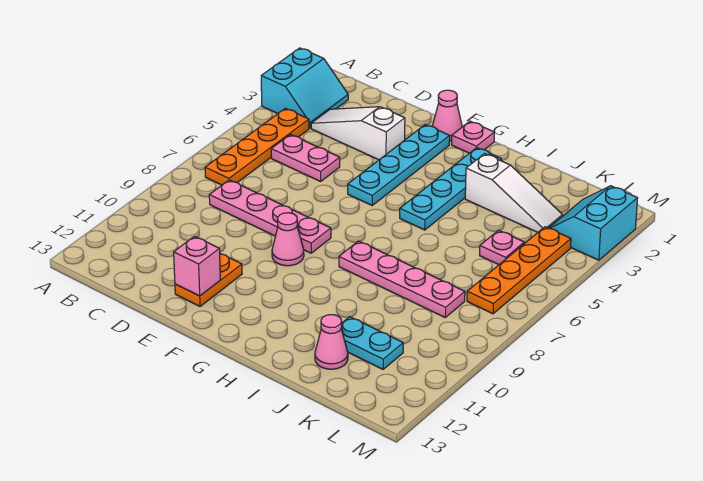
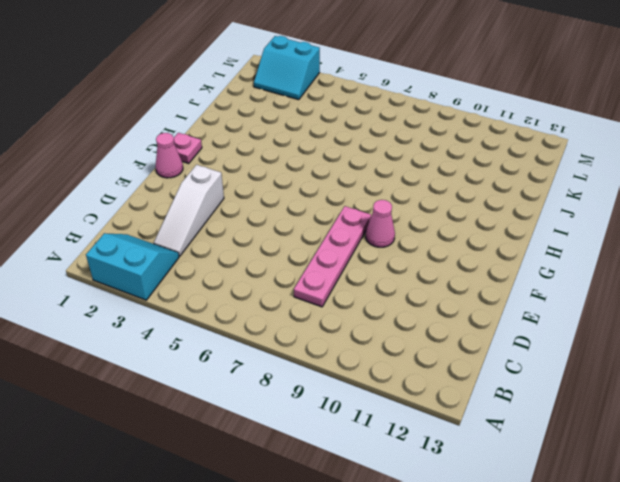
none -> orange 1x4 plate [205,108,309,185]
none -> pink 1x2 plate [271,135,340,181]
none -> orange 1x2 plate [175,254,242,306]

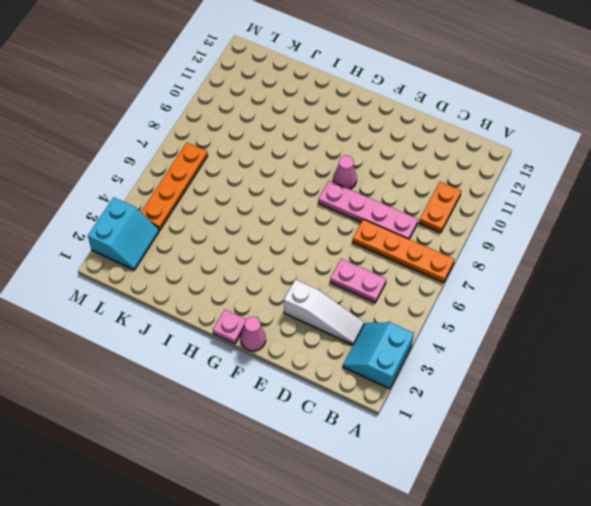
orange 1x4 plate [352,219,454,283] -> orange 1x4 plate turned to [205,108,309,185]
orange 1x2 plate [419,182,461,233] -> orange 1x2 plate moved to [175,254,242,306]
none -> cyan 1x4 plate [348,125,450,205]
none -> cyan 1x4 plate [400,148,502,230]
none -> pink 1x4 plate [339,241,465,317]

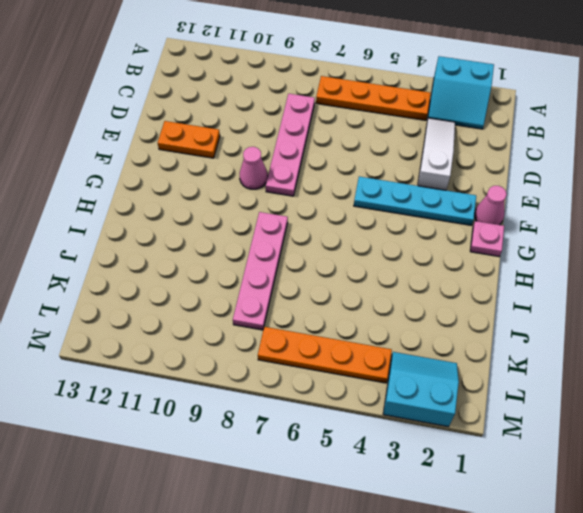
none -> pink 1x2 plate [271,135,340,181]
none -> cyan 1x4 plate [400,148,502,230]
none -> white 1x3 slope [465,154,563,233]

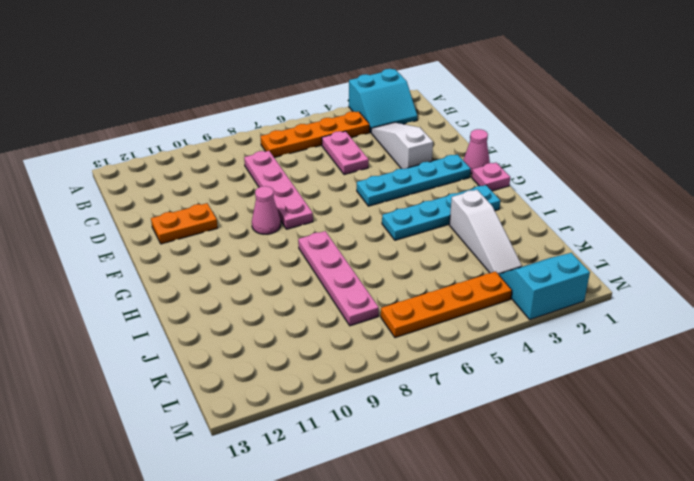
none -> cyan 1x2 plate [341,317,403,369]
none -> pink 1x1 cone [315,315,348,369]
none -> pink 1x1 plate [480,230,524,265]

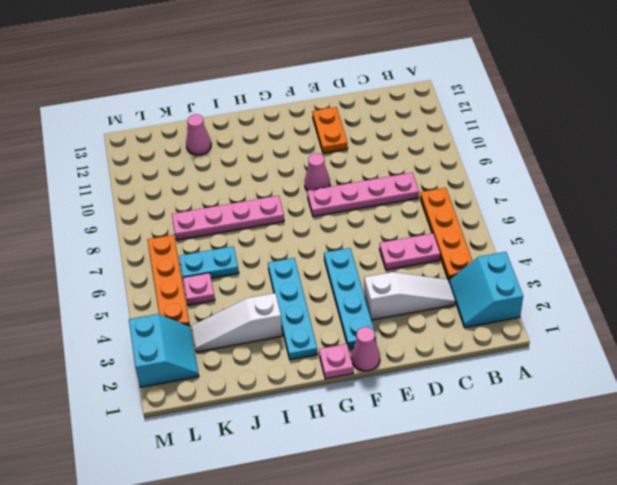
cyan 1x2 plate [179,246,239,278] -> cyan 1x2 plate moved to [341,317,403,369]
none -> pink 1x1 brick [174,236,220,296]

